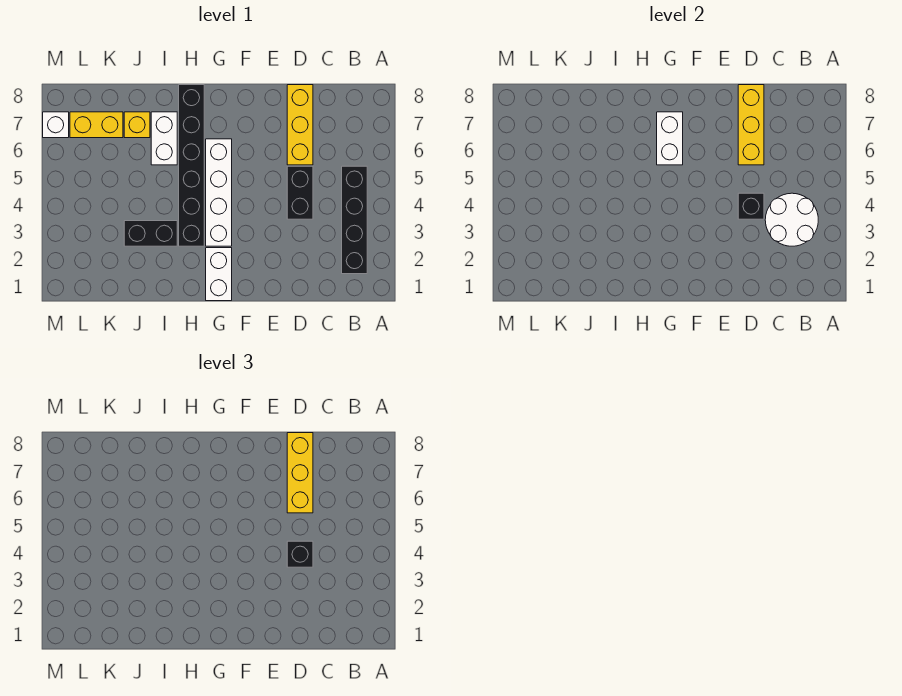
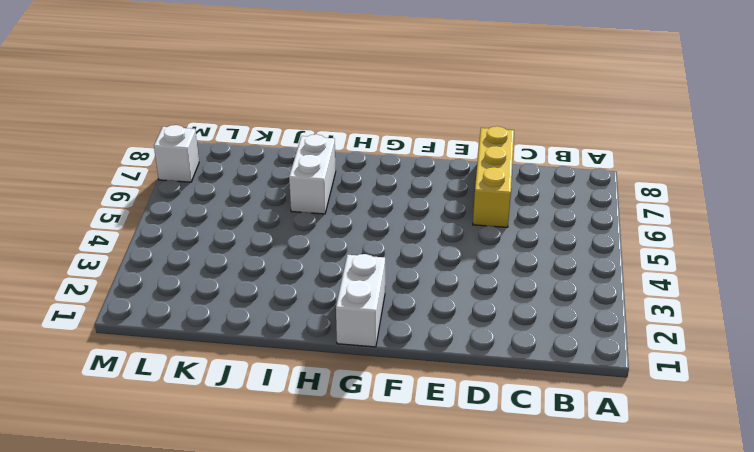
none -> black 1x4 brick [342,166,367,274]
none -> black 1x2 brick [287,166,313,219]
none -> white 1x4 brick [206,139,232,246]

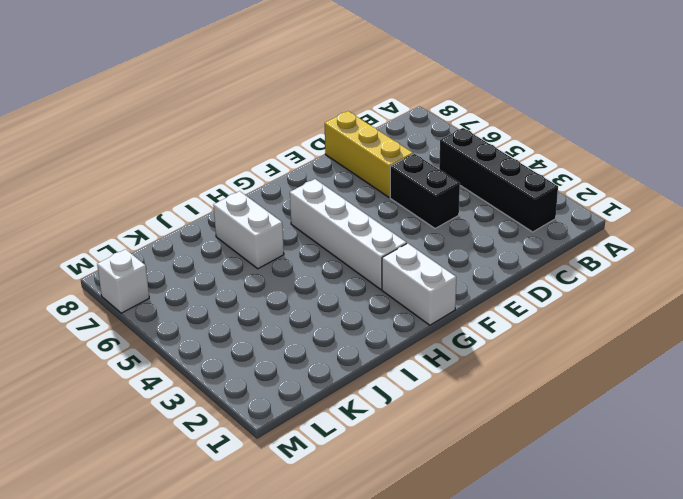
none -> black 1x6 brick [179,85,204,246]
none -> black 1x2 brick [124,221,177,246]
none -> yellow 1x1 brick [124,112,150,138]

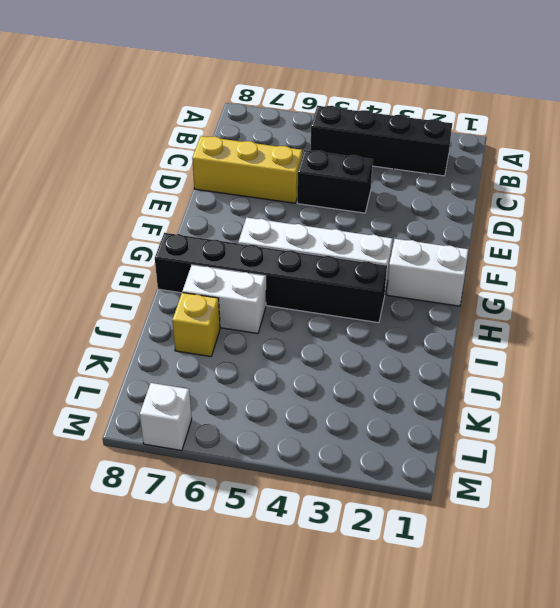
none -> black 1x2 brick [124,221,177,246]
none -> yellow 1x2 brick [70,112,123,138]
none -> white 2x2 round brick [765,193,818,246]

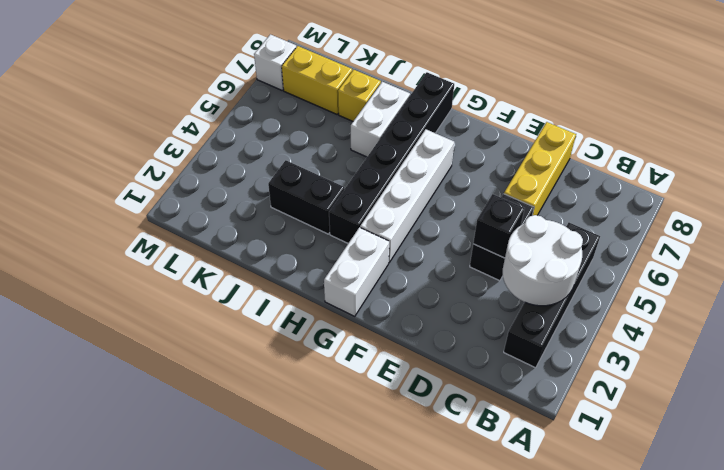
none -> yellow 1x3 brick [738,85,764,165]
none -> white 1x2 brick [657,112,683,165]
none -> black 1x1 brick [287,541,313,567]

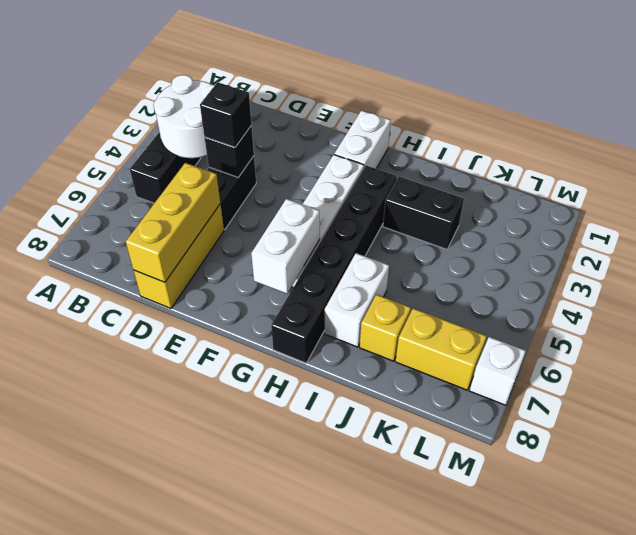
none -> yellow 1x3 brick [287,433,313,513]

